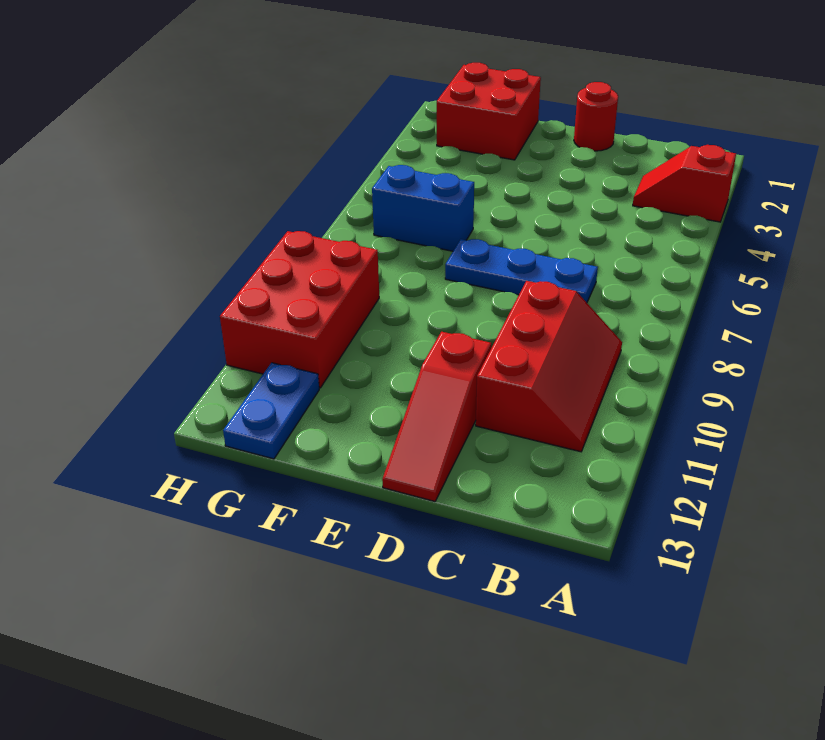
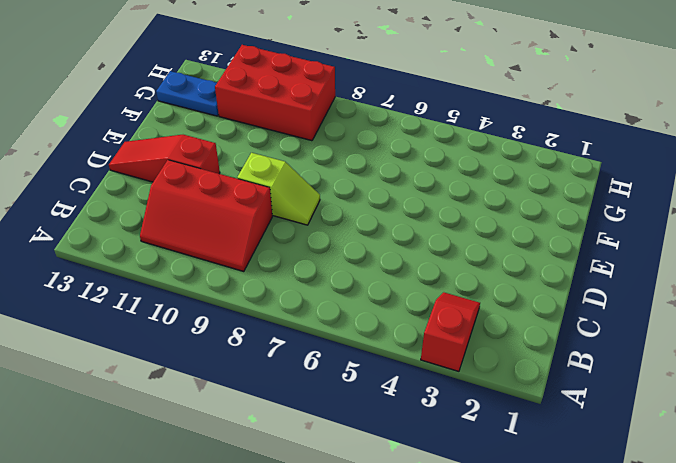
lime 1x2 slope [237,153,320,225] -> none
none -> blue 1x3 plate [445,239,598,303]
none -> red 1x1 round brick [574,82,618,151]

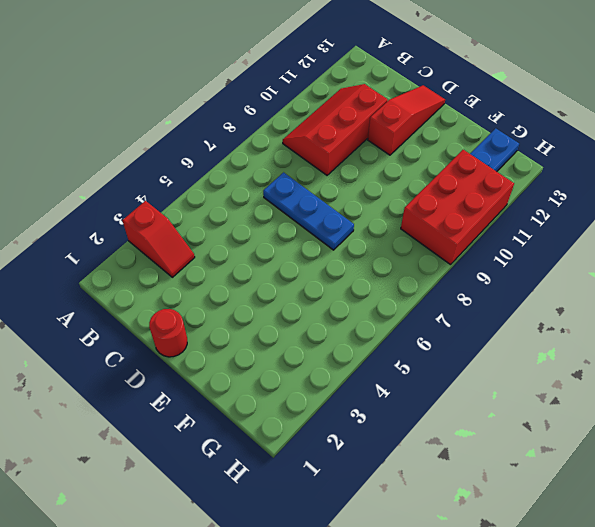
none -> red 2x2 brick [437,63,541,160]
none -> blue 1x2 brick [372,165,474,251]

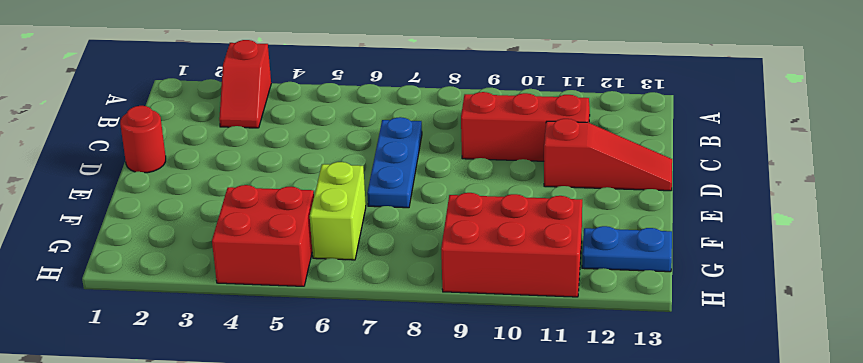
lime 1x2 brick [310,162,366,260] -> blue 1x2 brick [372,165,474,251]
red 2x2 brick [212,185,314,286] -> red 2x2 brick moved to [437,63,541,160]

